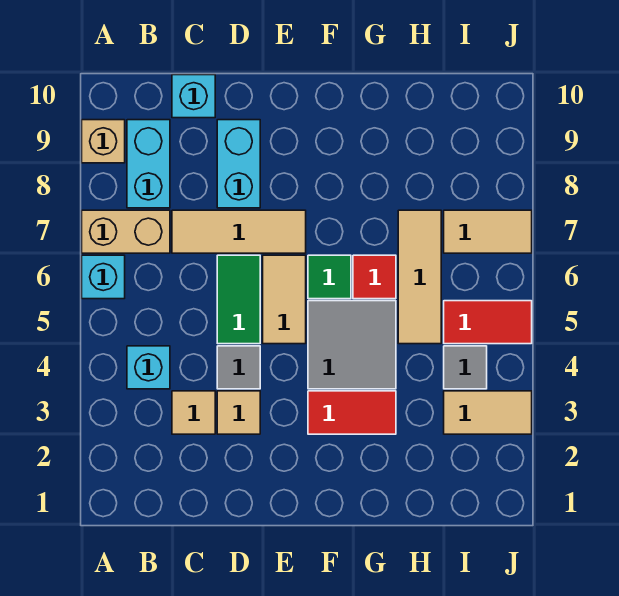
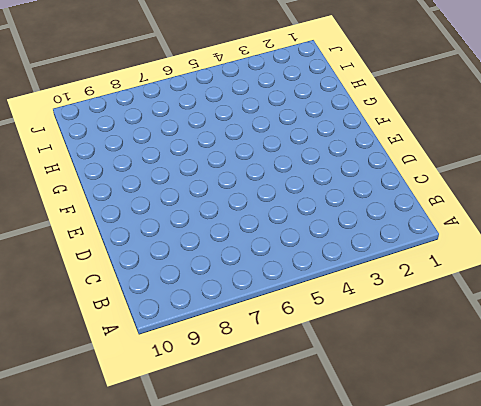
none -> cyan 1x1 brick [82,255,125,299]
none -> tan 1x2 brick [82,210,170,253]
none -> tan 1x1 brick [82,120,125,163]

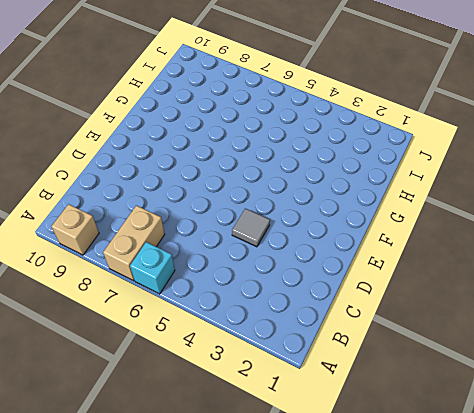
none -> cyan 1x1 brick [127,346,170,389]
none -> cyan 1x2 brick [127,120,170,208]
none -> tan 1x1 tile [172,391,215,434]

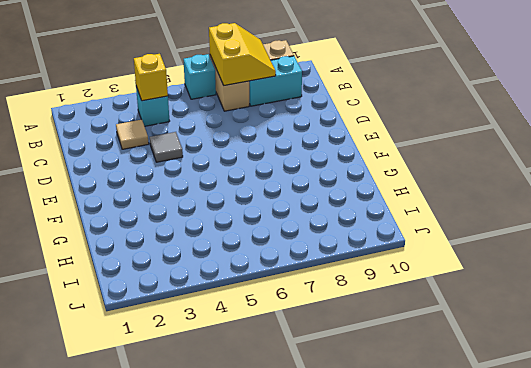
yellow 2x2 slope [209,23,276,86] -> none
yellow 1x1 brick [134,54,168,101] -> none
none -> tan 1x3 tile [172,210,306,253]
none -> cyan 1x1 brick [172,75,215,118]
none -> tan 1x1 tile [217,391,260,434]

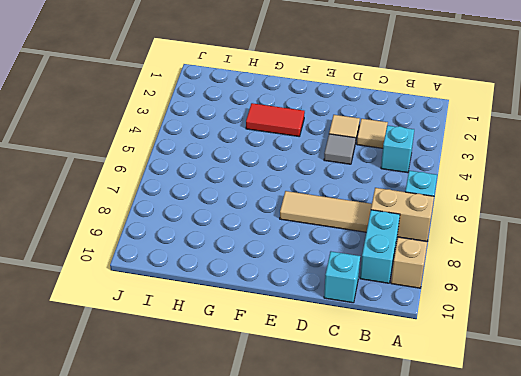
none -> green 1x2 tile [217,255,260,344]
none -> cyan 1x2 brick [217,120,260,208]
none -> tan 1x2 tile [263,255,306,344]

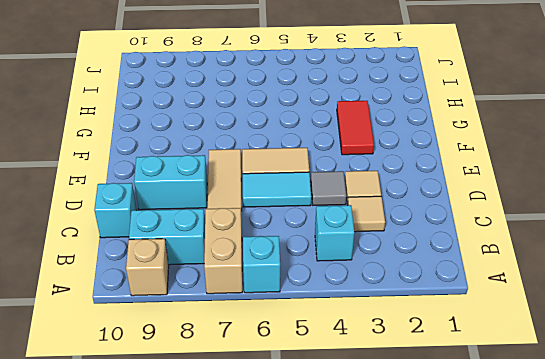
cyan 1x2 tile [243,172,311,207] -> green 1x2 tile [217,255,260,344]
none -> grey 2x2 tile [308,301,396,389]
none -> green 1x1 tile [308,255,351,299]
none -> red 1x1 tile [353,255,396,299]

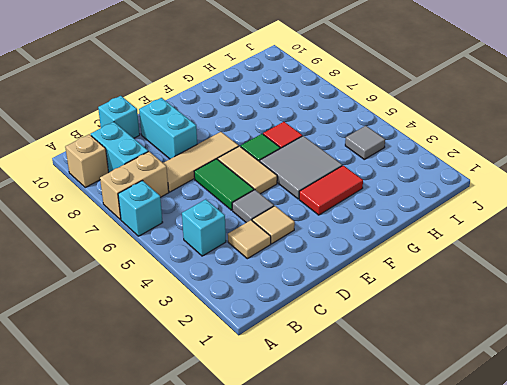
none -> tan 1x3 tile [398,210,441,344]
none -> tan 1x2 tile [444,391,532,434]
none -> red 1x2 tile [444,301,532,344]

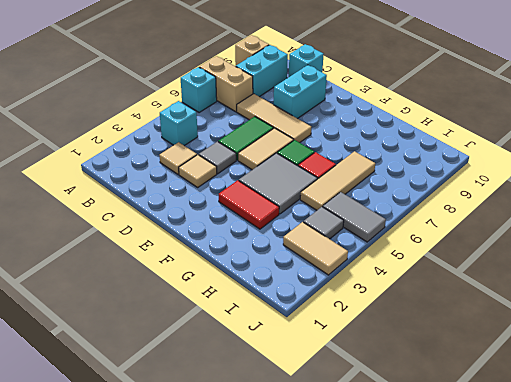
grey 1x2 tile [323,192,386,242] -> red 1x2 tile [444,301,532,344]
none -> tan 1x2 tile [444,210,532,253]

